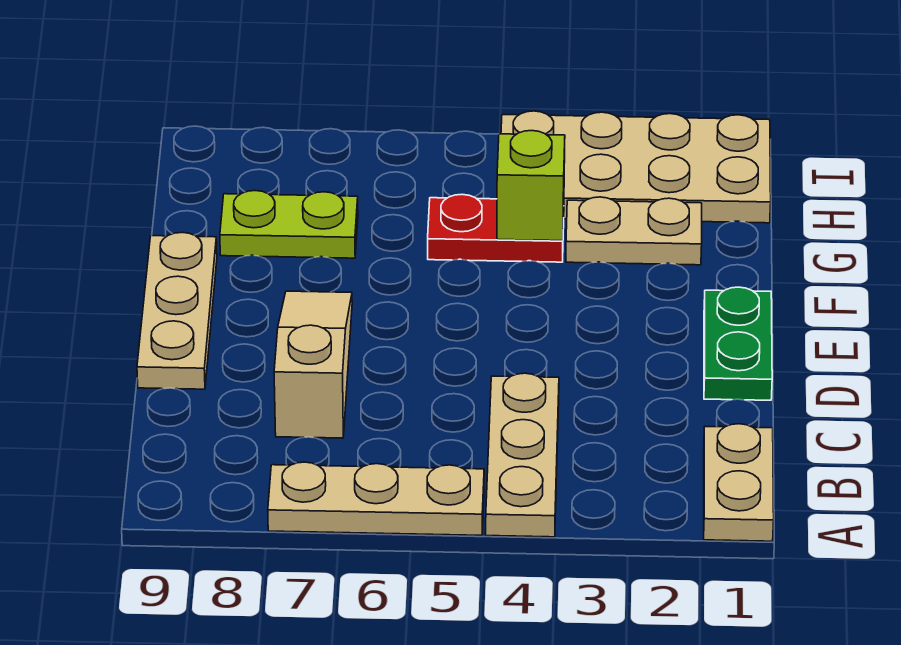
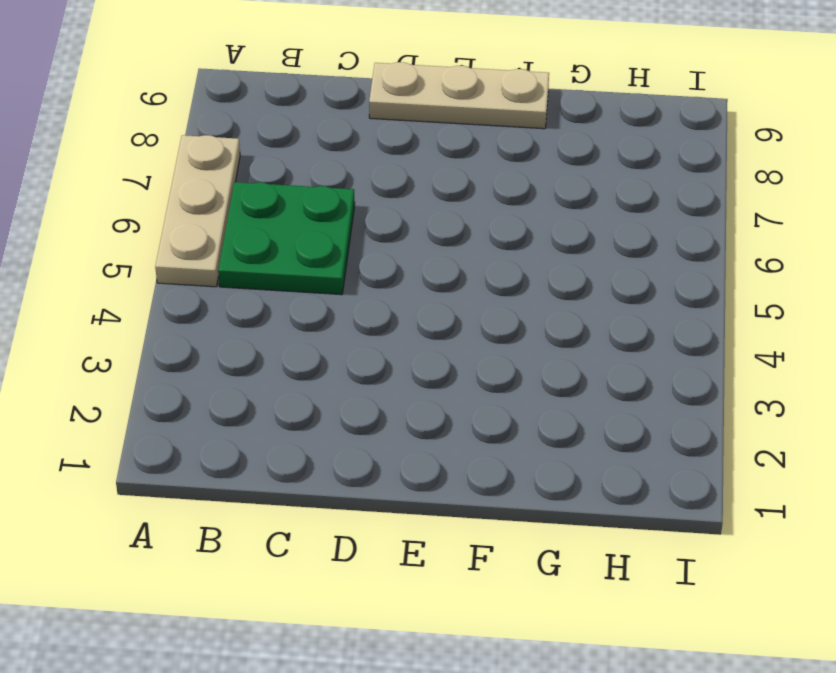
green 2x2 plate [218,182,355,295] -> none
none -> tan 1x2 plate [704,424,774,541]
none -> tan 1x3 plate [486,373,559,537]

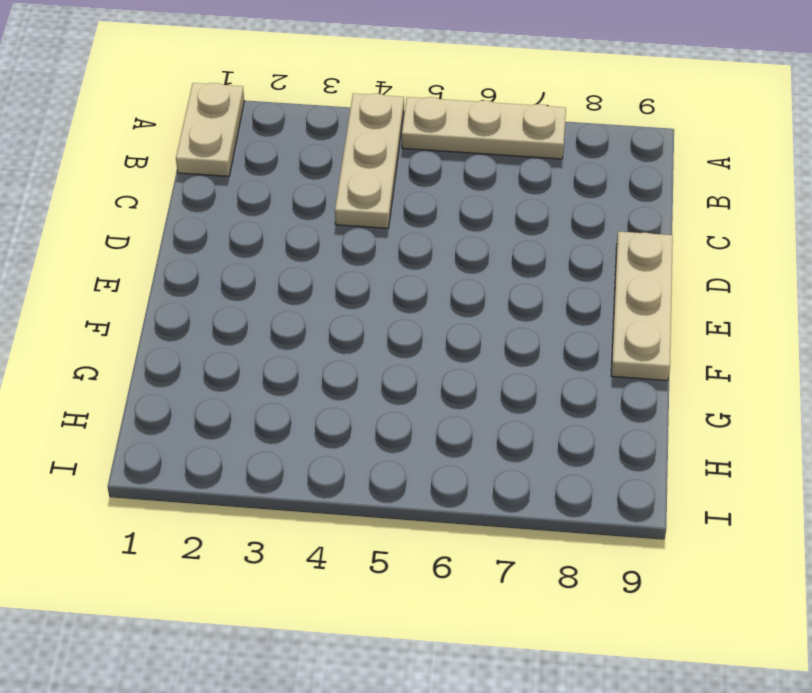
none -> tan 1x3 slope [274,291,352,438]
none -> green 1x2 plate [704,287,772,400]

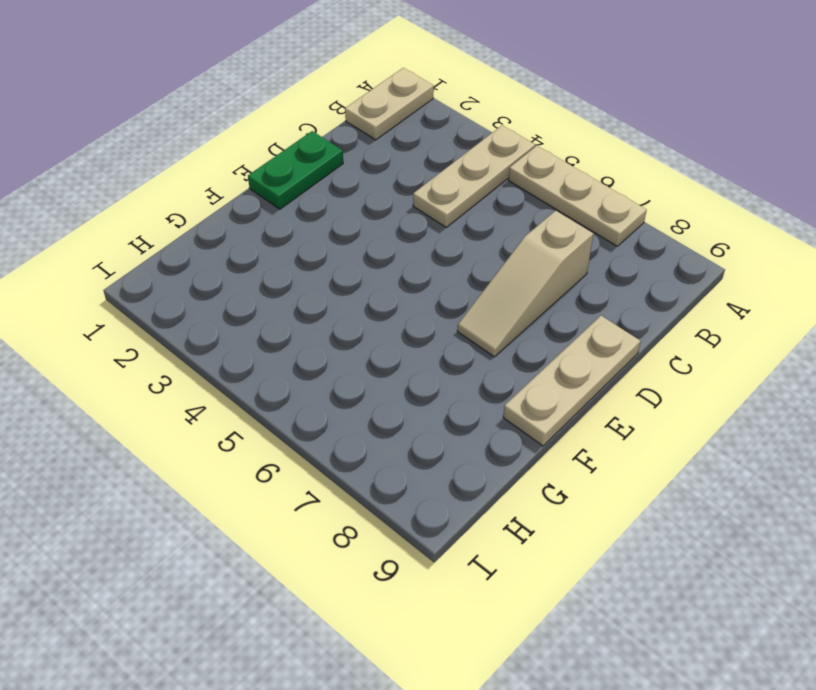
none -> tan 1x2 plate [566,197,702,265]
none -> red 1x2 plate [428,194,564,262]

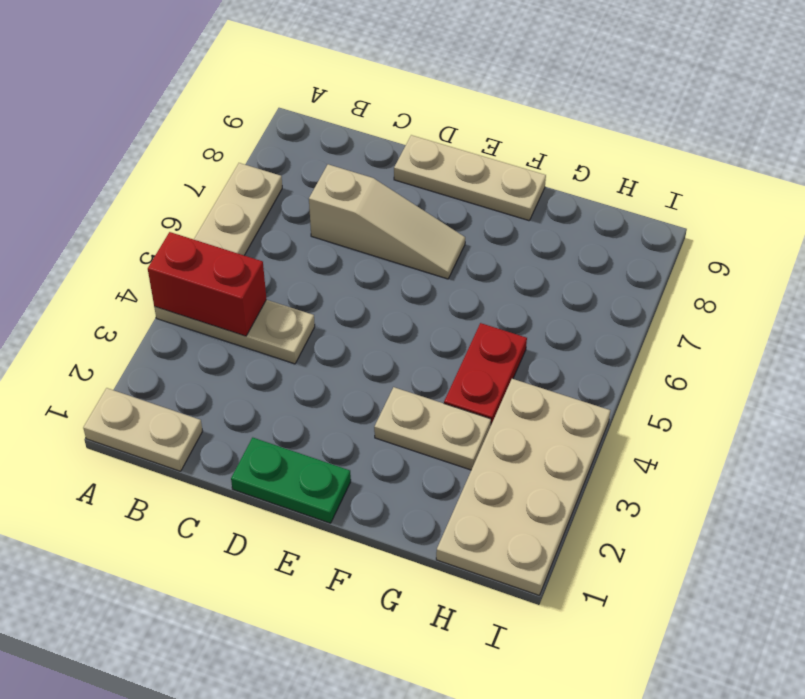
red 1x2 brick [148,232,267,336] -> none
tan 1x2 plate [374,387,491,470] -> tan 1x2 plate turned to [566,197,702,265]
none -> lime 1x2 plate [220,191,358,258]
none -> lime 1x1 brick [497,131,565,241]

